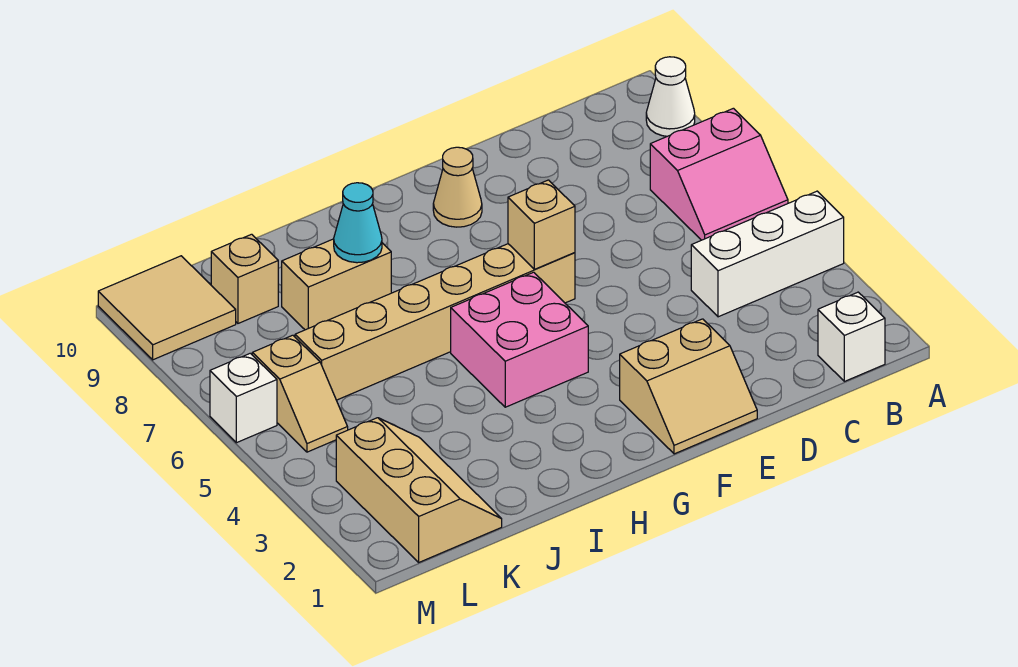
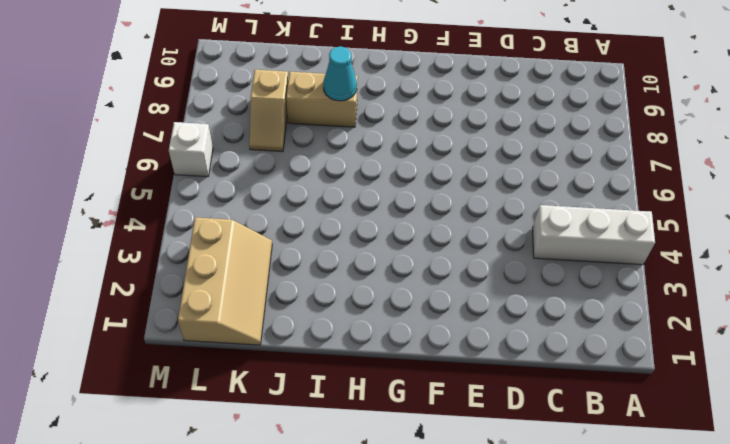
tan 1x2 slope [249,70,288,152] -> tan 1x2 slope moved to [252,335,348,452]
none -> pink 2x2 slope [650,108,788,240]
none -> white 1x1 cone [646,57,695,136]
none -> white 1x1 brick [818,292,885,381]

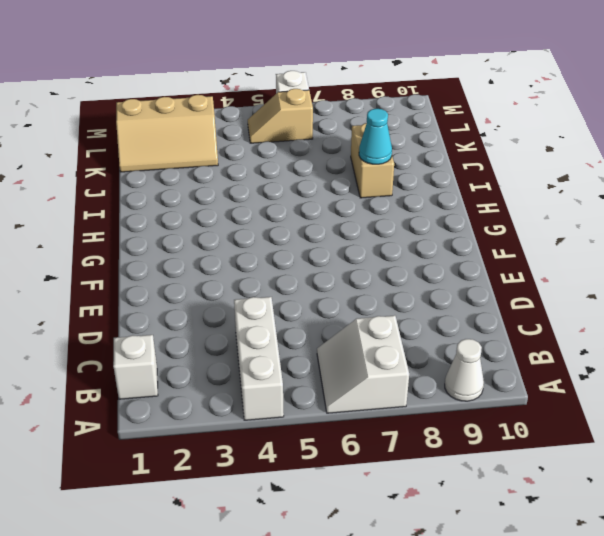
white 2x2 slope [317,315,409,413] -> pink 2x2 slope [650,108,788,240]
none -> tan 2x2 slope [620,319,757,454]
none -> tan 1x6 brick [295,244,575,400]
none -> tan 1x1 cone [433,147,482,227]

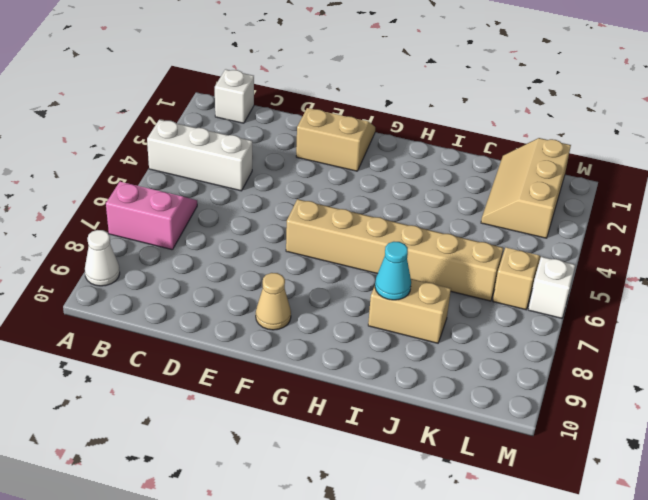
none -> pink 2x2 brick [451,272,588,407]
none -> tan 1x1 brick [211,234,278,323]
none -> tan 2x2 tile [98,256,236,360]

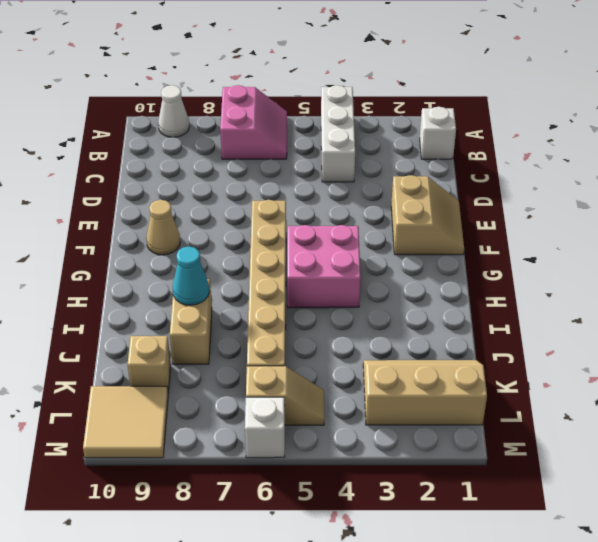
none -> tan 1x1 brick [508,180,575,269]

